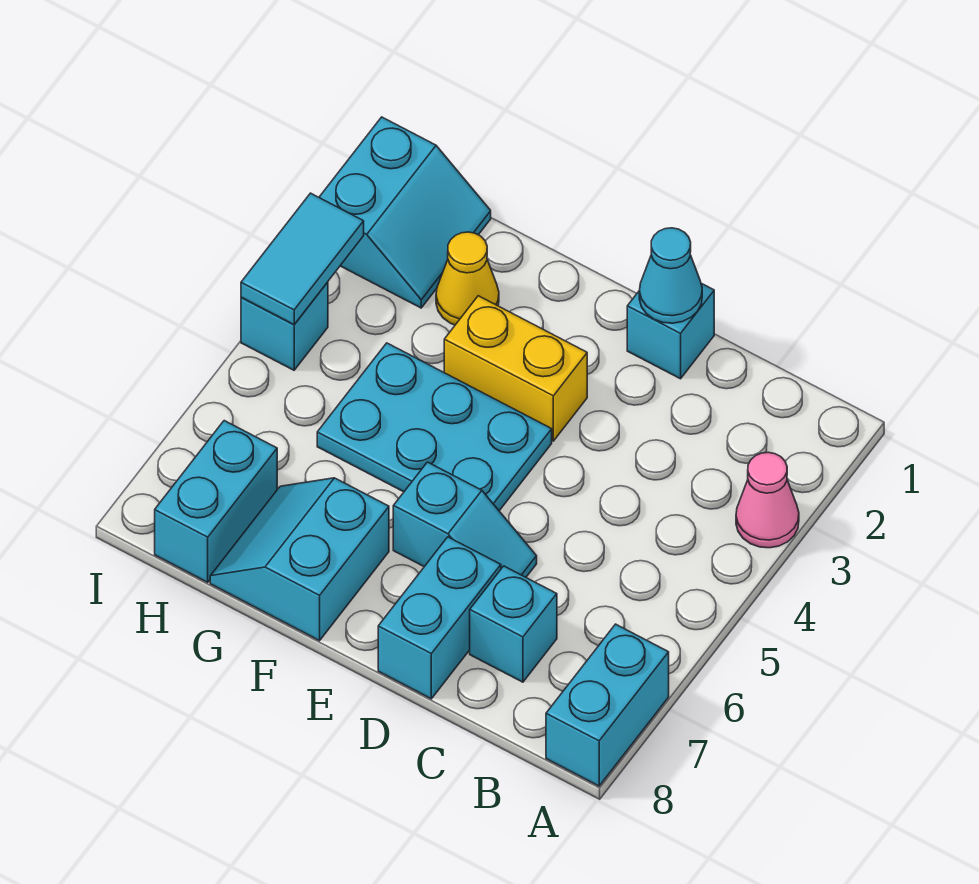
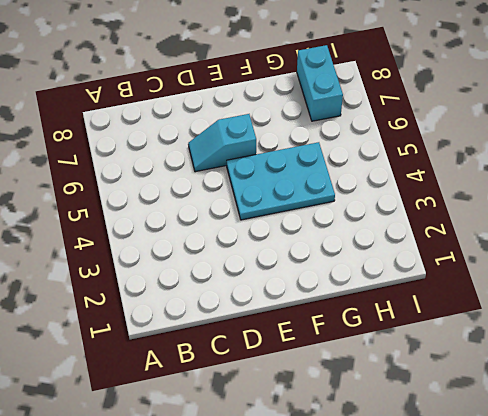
none -> pink 1x1 cone [736,452,799,548]
none -> cyan 1x2 brick [546,624,669,786]
none -> cyan 1x1 brick [470,566,557,682]

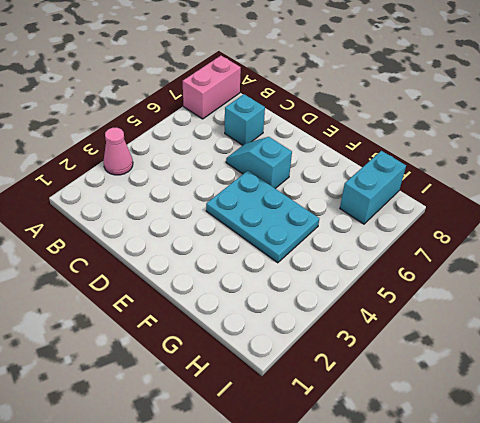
pink 1x2 brick [183,56,241,119] -> cyan 1x2 brick [546,624,669,786]
none -> cyan 1x1 brick [627,283,714,379]
none -> cyan 1x2 brick [378,537,501,699]
none -> yellow 1x2 brick [444,296,587,441]

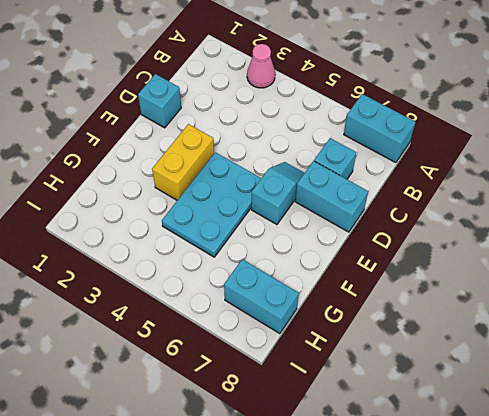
none -> cyan 2x2 slope [210,478,389,641]
none -> yellow 1x1 cone [436,232,499,325]
none -> cyan 2x2 slope [319,117,491,308]

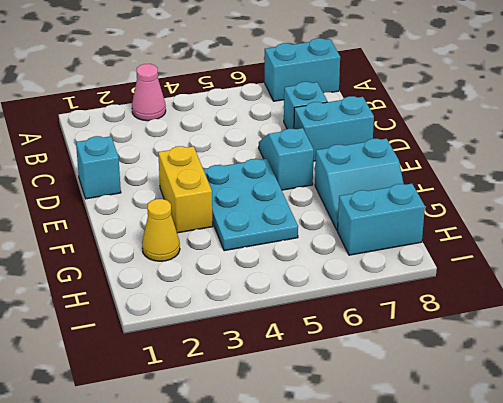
none -> cyan 2x2 slope [319,117,491,308]
none -> cyan 1x1 brick [241,282,328,370]
none -> cyan 1x1 cone [639,228,702,323]

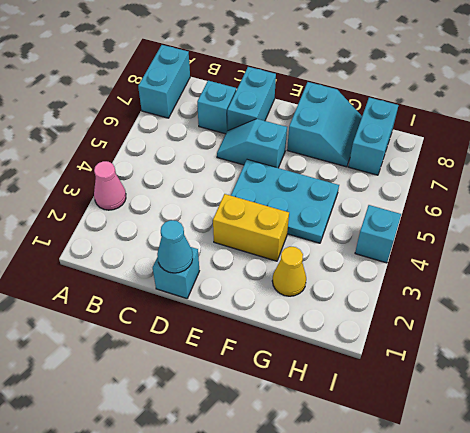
none -> cyan 2x2 slope [319,117,491,308]
none -> cyan 1x2 tile [241,193,364,324]

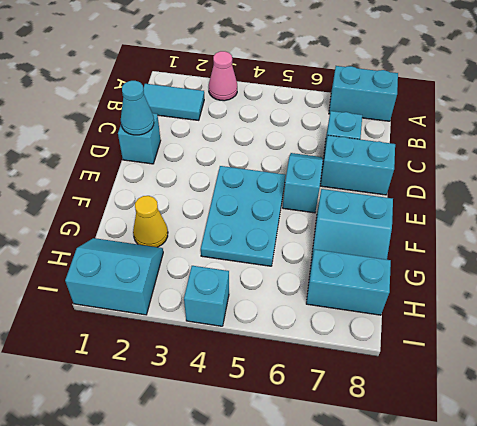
cyan 1x2 tile [143,84,204,120] -> cyan 1x2 tile moved to [241,193,364,324]
none -> yellow 1x2 brick [444,296,587,441]

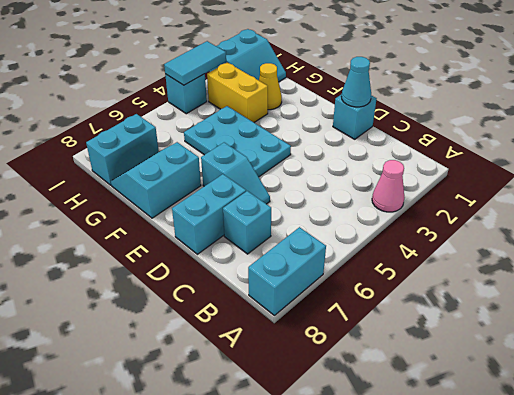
yellow 1x2 brick [207,62,268,122] -> yellow 1x2 brick moved to [444,296,587,441]

